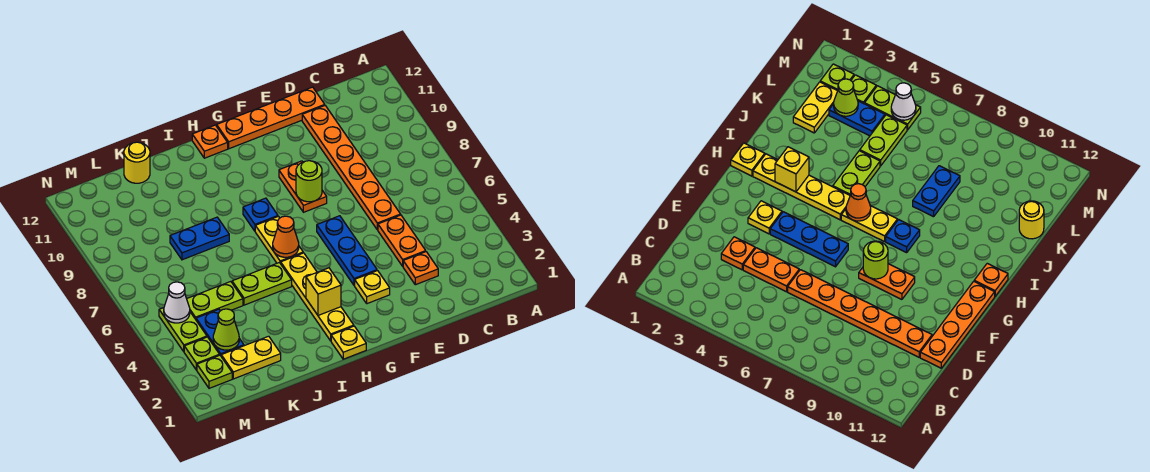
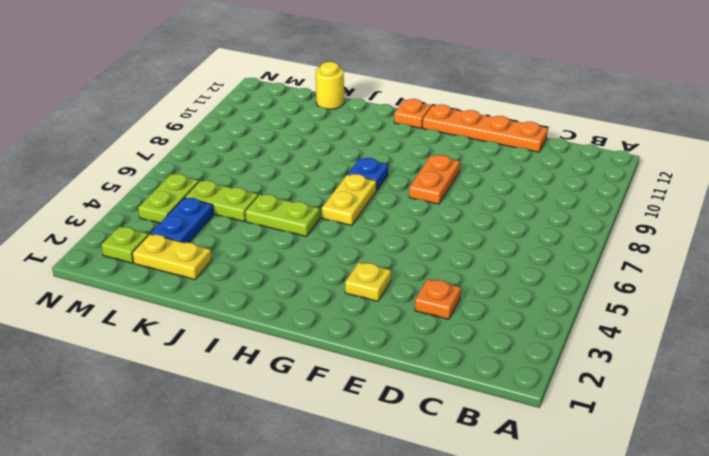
none -> orange 1x2 plate [378,215,426,266]
none -> orange 1x6 plate [302,106,401,230]
none -> blue 1x3 plate [317,216,377,285]

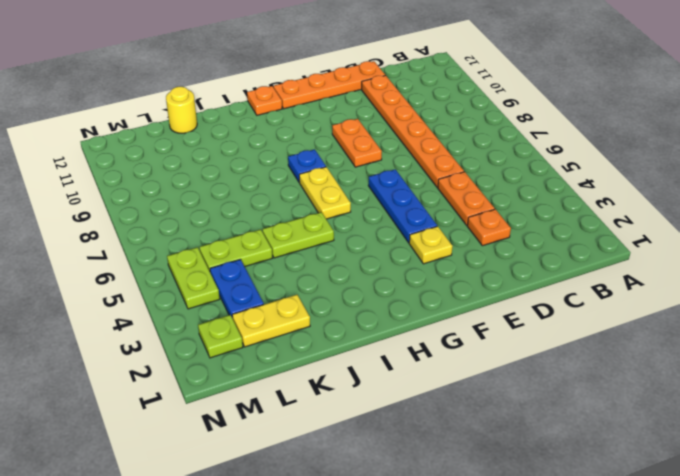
none -> yellow 1x1 plate [331,326,366,359]
none -> yellow 1x4 plate [281,253,354,341]
none -> blue 1x2 plate [170,217,229,260]

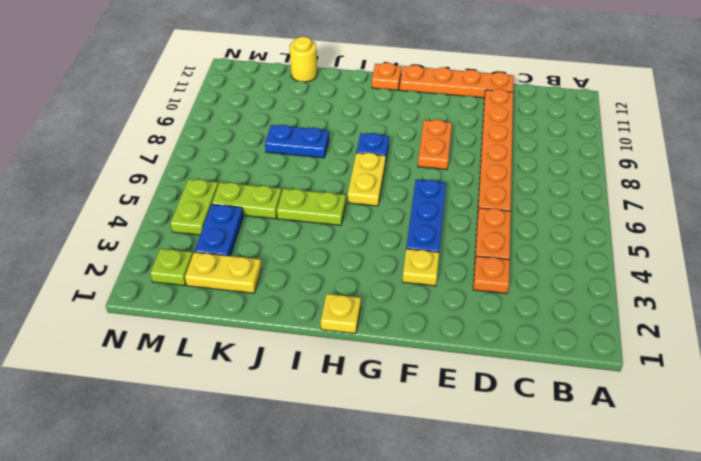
none -> yellow 1x4 plate [281,253,354,341]
none -> lime 1x1 plate [184,337,220,370]
none -> lime 1x1 round brick [296,161,322,202]

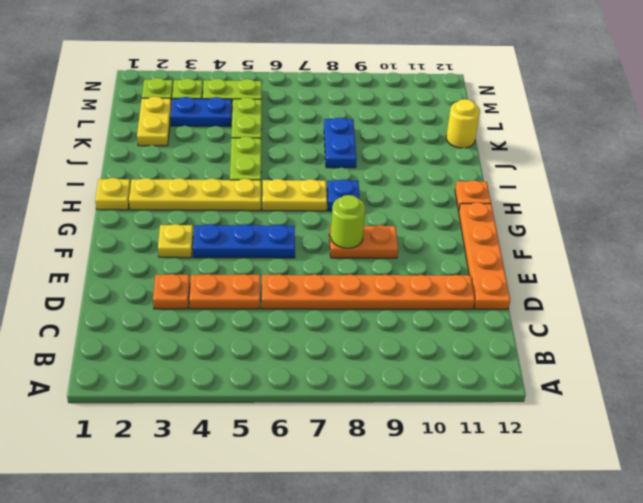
none -> yellow 1x1 brick [306,268,341,315]
none -> orange 1x1 cone [273,216,299,257]
none -> lime 1x1 cone [213,309,239,350]

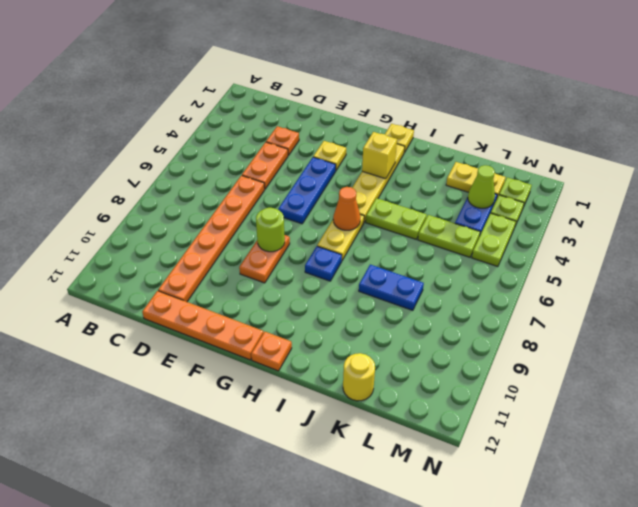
none -> white 1x1 cone [164,282,190,323]

